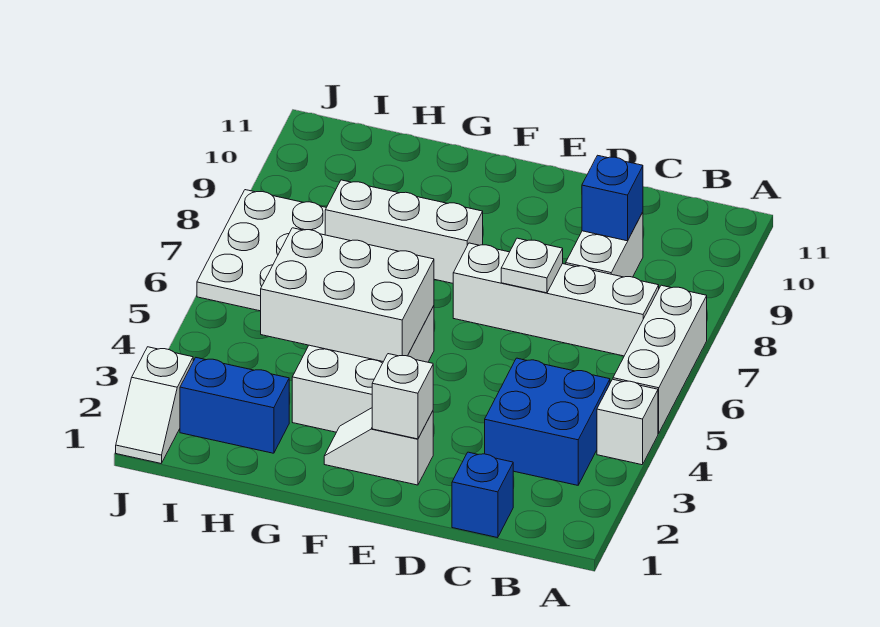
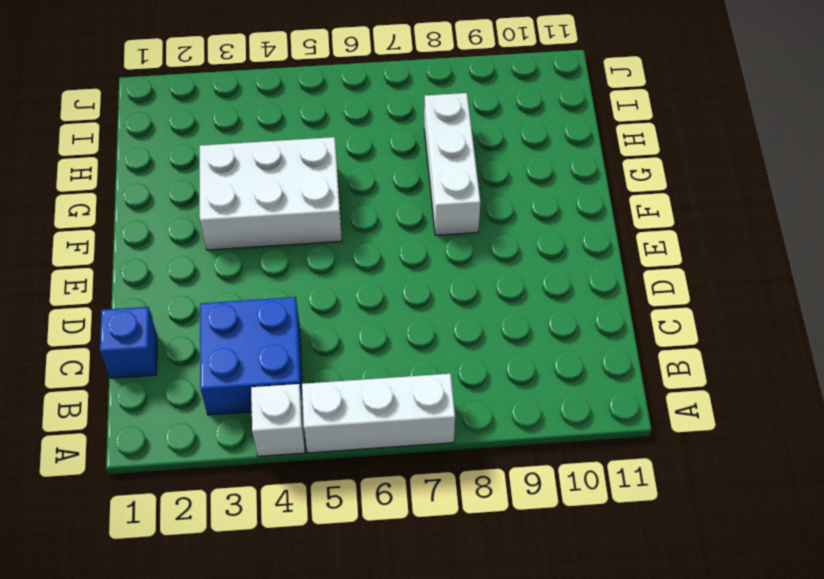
none -> white 1x4 brick [453,243,659,356]
none -> white 1x2 brick [566,212,643,277]
none -> white 1x2 slope [324,408,433,485]

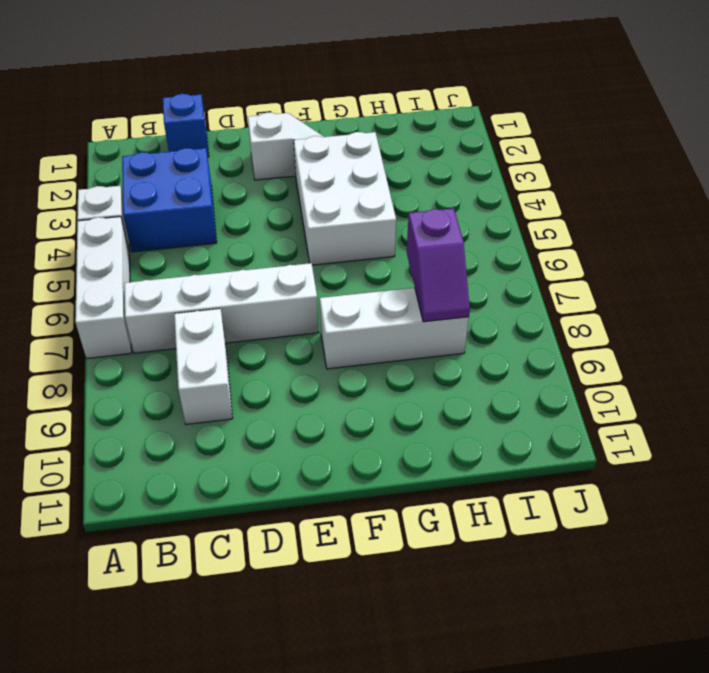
purple 1x2 slope [407,208,470,322] -> none
none -> blue 1x2 brick [180,358,289,453]
none -> white 2x3 plate [197,190,326,311]
none -> white 1x2 slope [116,347,193,463]

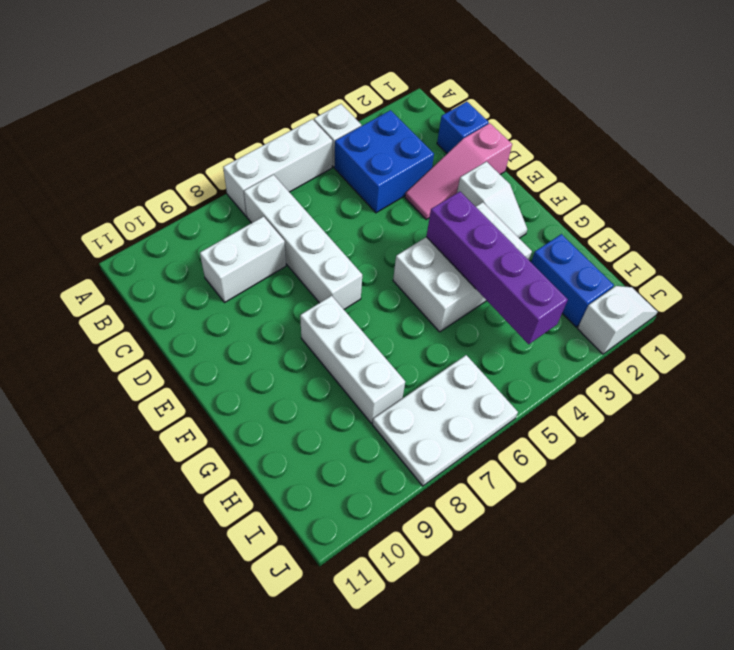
pink 1x3 slope [405,123,512,219] -> none
purple 1x4 brick [426,192,568,344] -> white 2x3 brick [261,228,434,362]
none -> blue 1x1 brick [582,155,643,241]
none -> white 1x1 plate [501,238,563,293]
none -> white 1x1 brick [372,354,433,439]

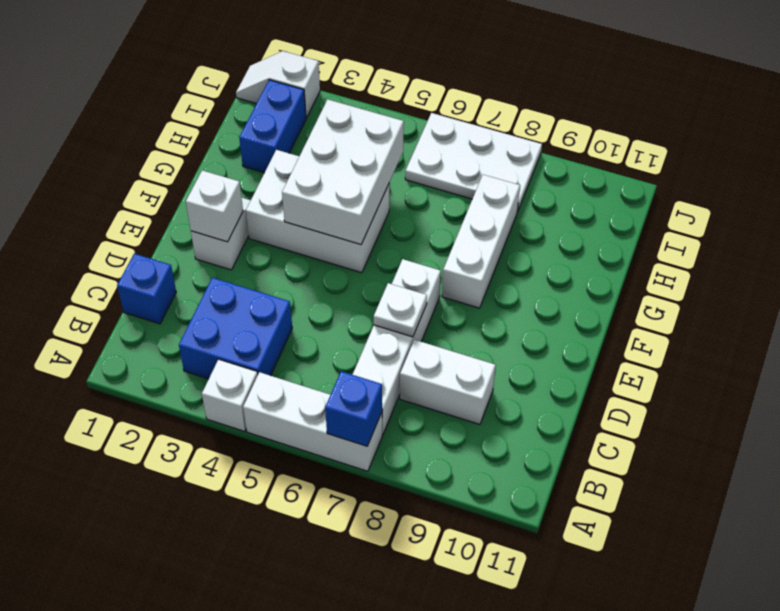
blue 1x1 brick [325,371,382,446] -> blue 1x1 brick moved to [582,155,643,241]

